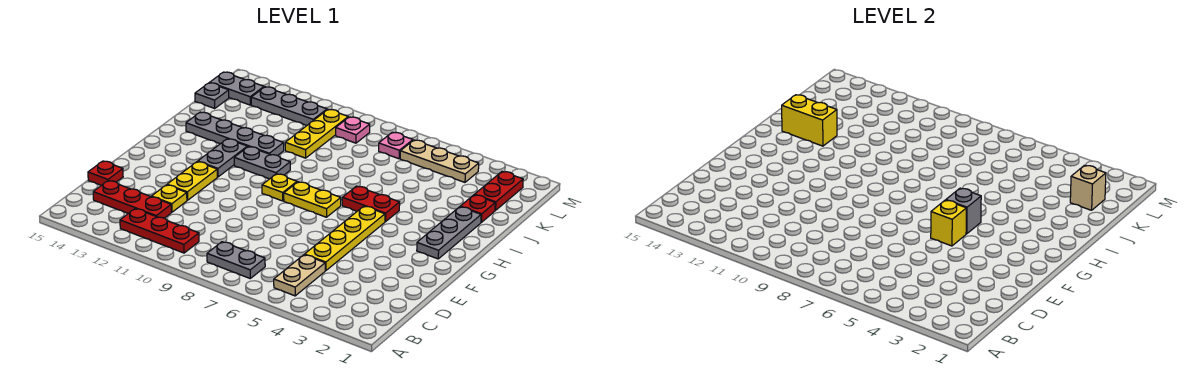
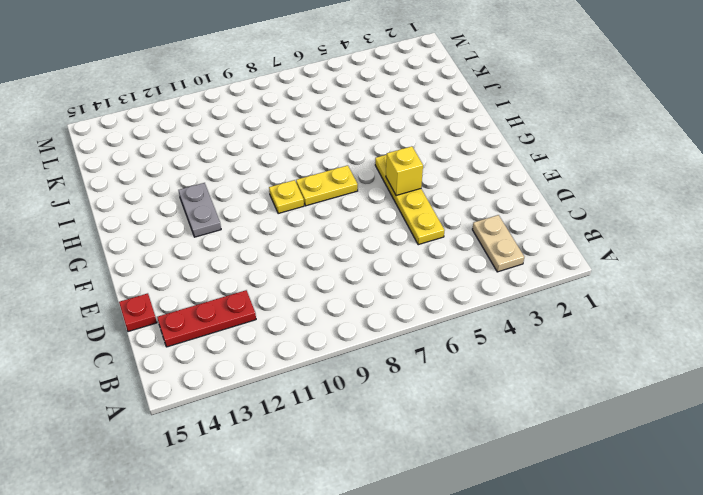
tan 1x2 plate [472,215,524,272] -> tan 1x2 plate moved to [274,255,325,296]
none -> grey 1x2 plate [207,242,265,278]
none -> red 1x3 plate [120,209,199,253]
none -> yellow 1x1 plate [152,185,187,212]

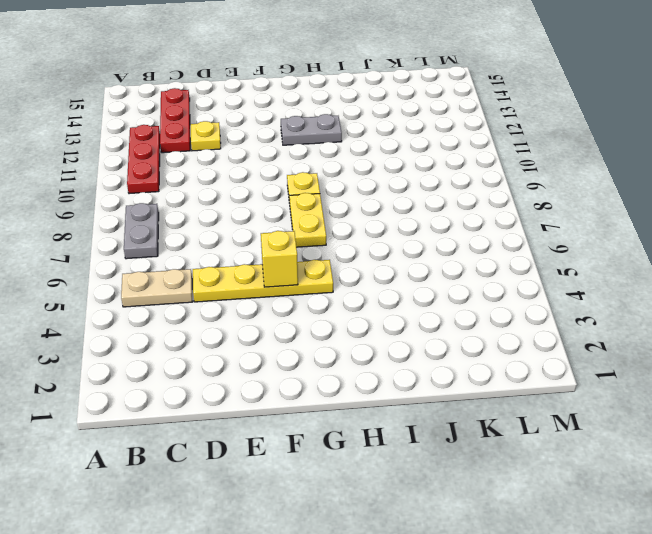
none -> red 1x1 plate [88,161,123,186]
none -> yellow 1x2 plate [167,162,217,200]
none -> grey 1x3 plate [417,207,481,259]

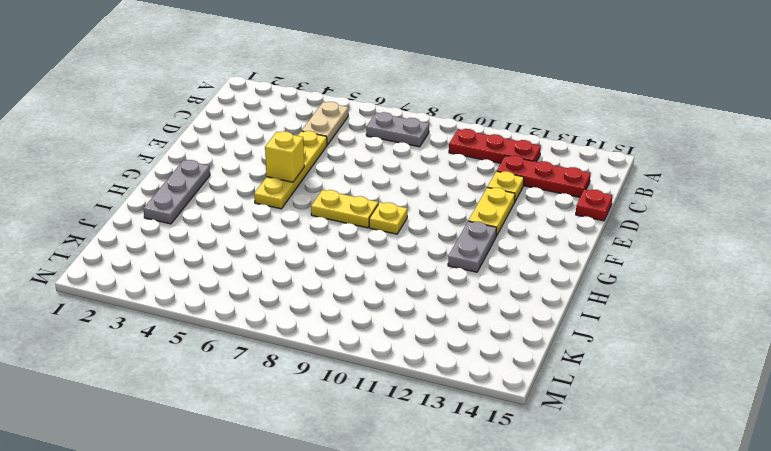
none -> red 1x2 plate [342,186,400,222]
none -> grey 1x2 plate [234,147,290,179]
none -> grey 1x4 plate [186,112,284,155]

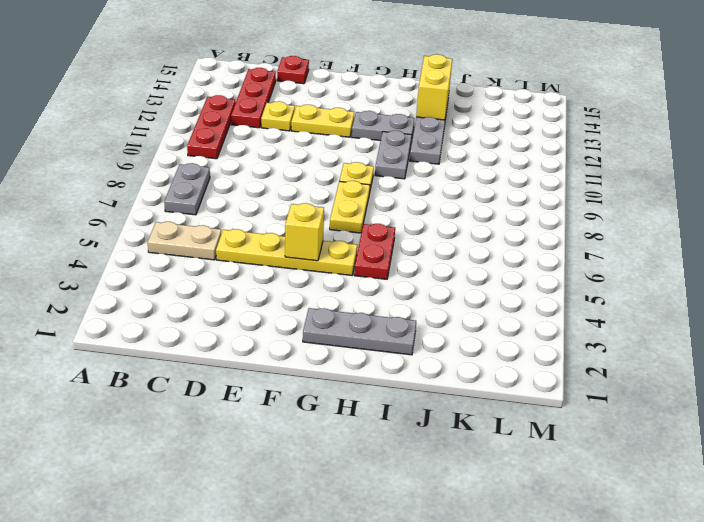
none -> red 1x1 plate [460,195,495,222]
none -> yellow 1x3 plate [285,109,348,158]
none -> red 1x2 plate [475,172,523,210]

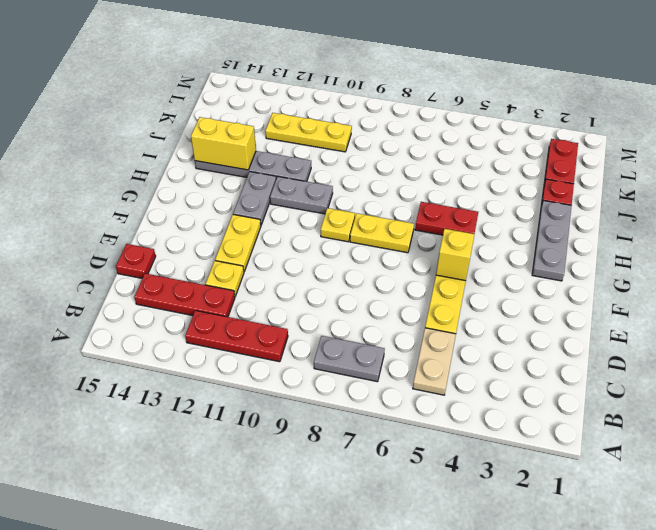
yellow 1x3 plate [265,113,352,152] -> yellow 1x3 plate turned to [285,109,348,158]
none -> grey 1x1 plate [195,83,229,108]
none -> tan 1x3 plate [400,140,479,182]
none -> pink 1x1 plate [379,132,413,159]

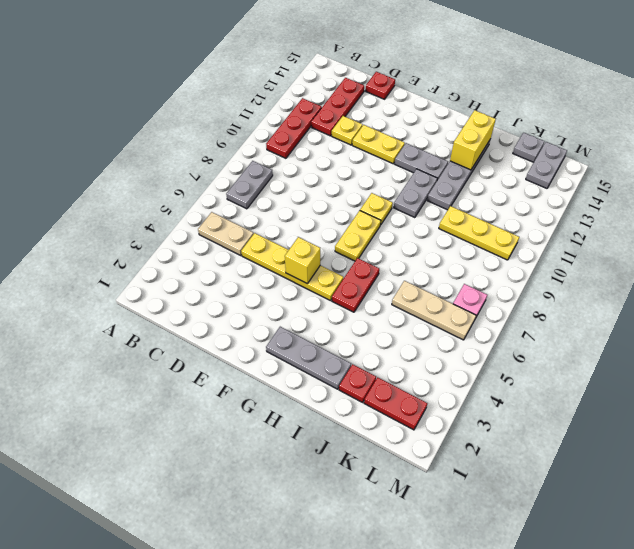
tan 1x3 plate [392,281,476,340] -> tan 1x3 plate turned to [400,140,479,182]
none -> pink 1x1 plate [336,117,370,143]
none -> grey 1x3 plate [251,87,327,125]
none -> grey 1x1 brick [946,188,981,234]

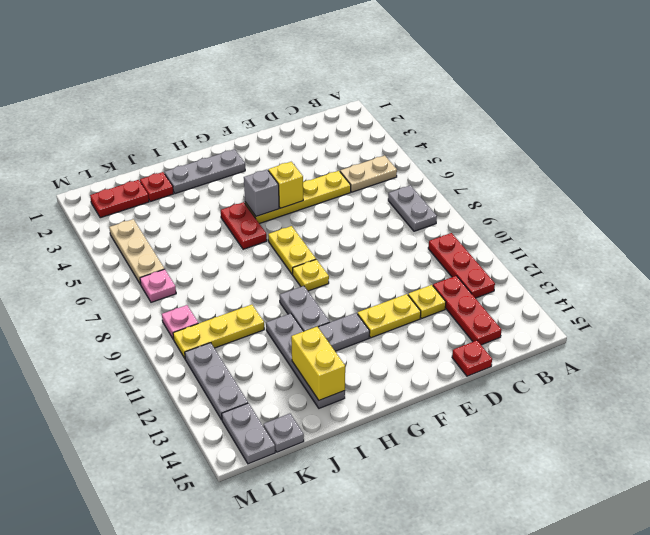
none -> tan 1x1 brick [1070,165,1106,210]

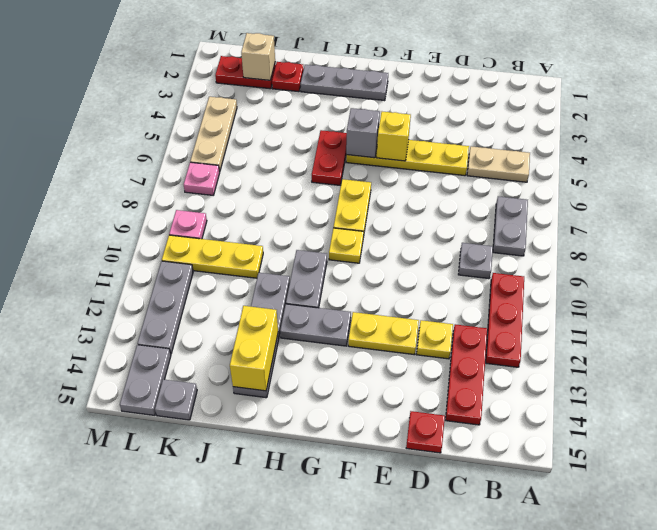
grey 1x1 plate [458,243,493,279] -> none

